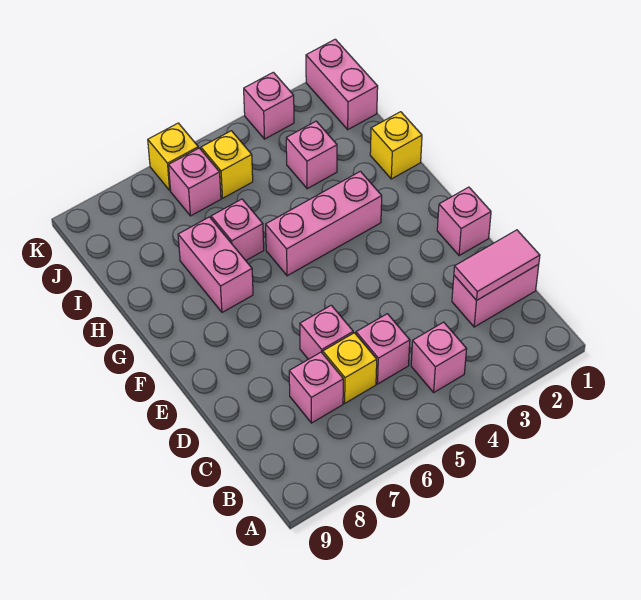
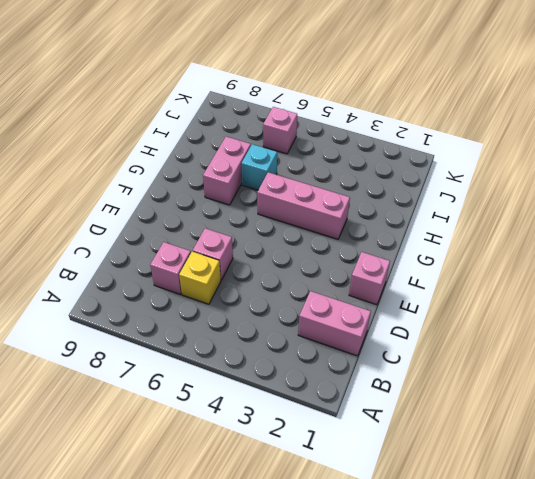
cyan 1x1 brick [241,144,277,190] -> pink 1x1 brick [211,199,264,260]
none -> pink 1x1 brick [411,322,467,392]
none -> pink 1x1 brick [356,314,410,384]
none -> yellow 1x1 brick [370,112,422,179]

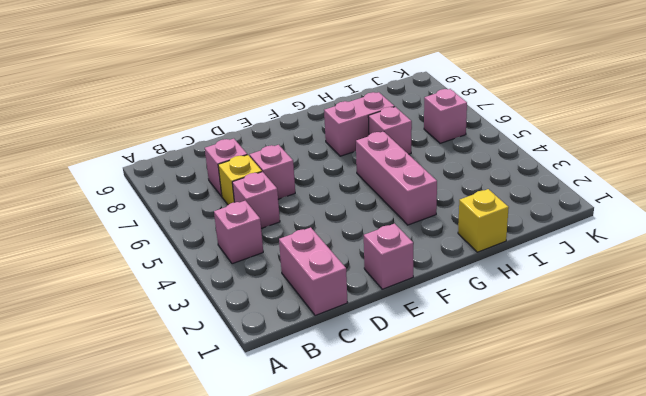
none -> pink 1x1 brick [286,121,337,189]
none -> pink 1x2 brick [306,39,378,129]
none -> yellow 1x1 brick [201,131,253,198]

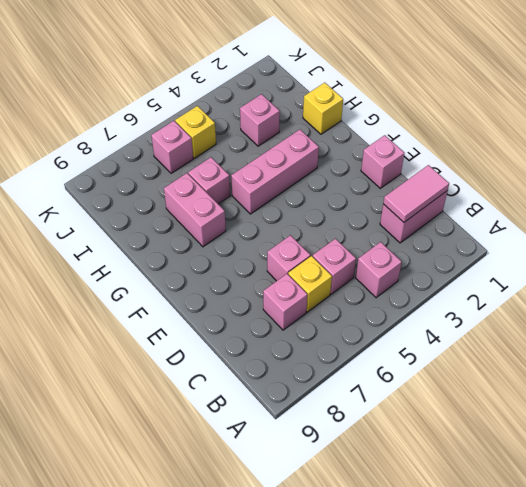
none -> pink 1x2 brick [306,39,378,129]
none -> pink 1x1 brick [244,72,294,139]
none -> yellow 1x1 brick [148,123,198,190]

